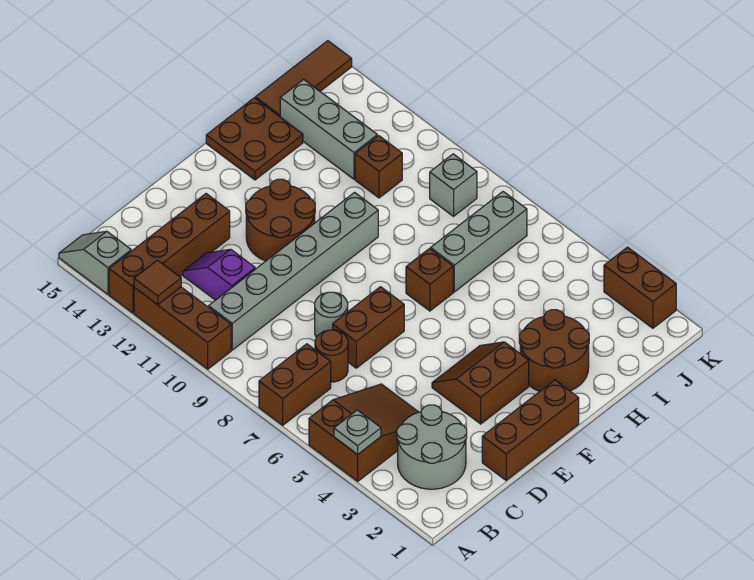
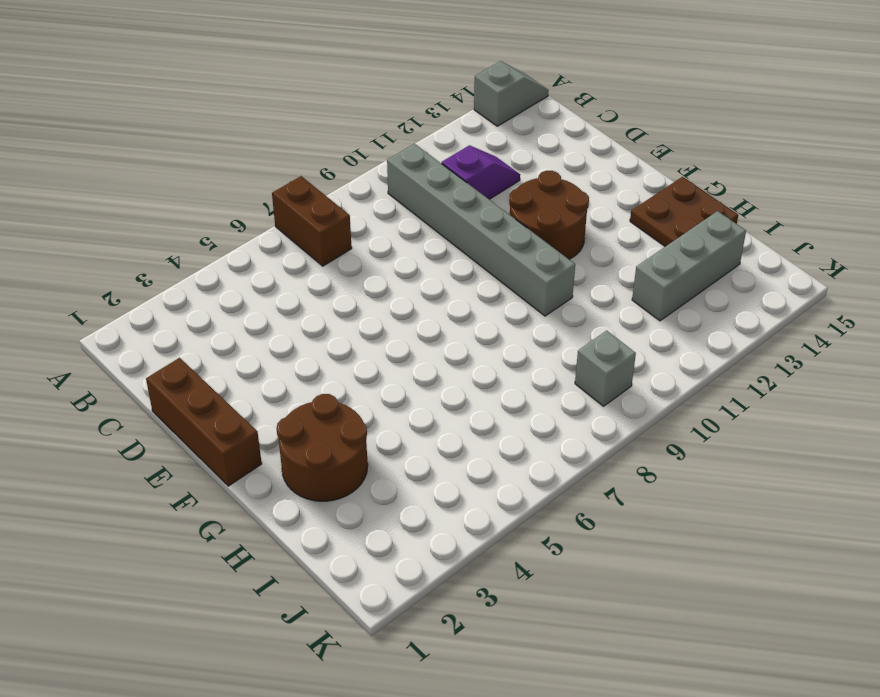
none -> brown 2x3 slope [309,384,418,481]
none -> brown 1x3 brick [134,287,231,369]
none -> brown 1x4 brick [109,194,230,313]

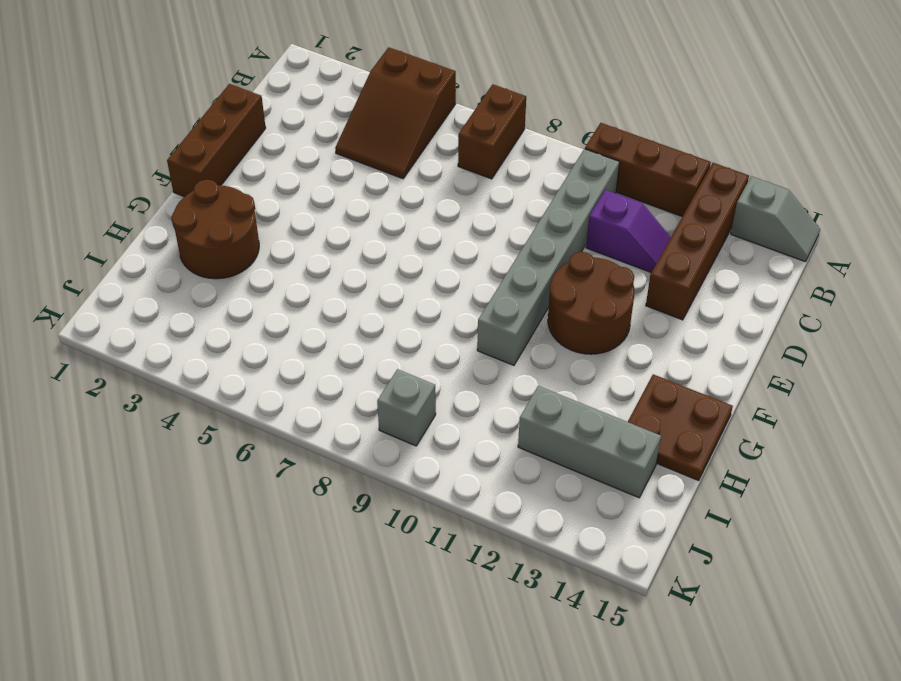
none -> grey 2x2 round brick [397,405,467,489]
none -> brown 1x1 round brick [315,330,348,382]
none -> brown 1x2 brick [333,287,404,368]

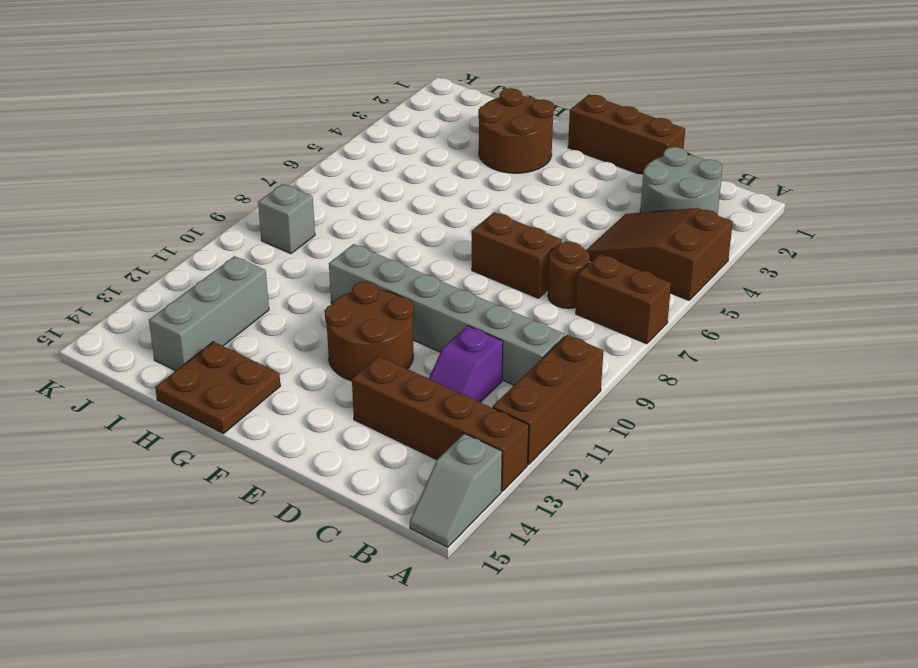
none -> grey 1x1 round brick [315,292,348,337]
none -> brown 2x2 slope [432,342,529,424]
none -> brown 1x1 brick [406,249,453,311]

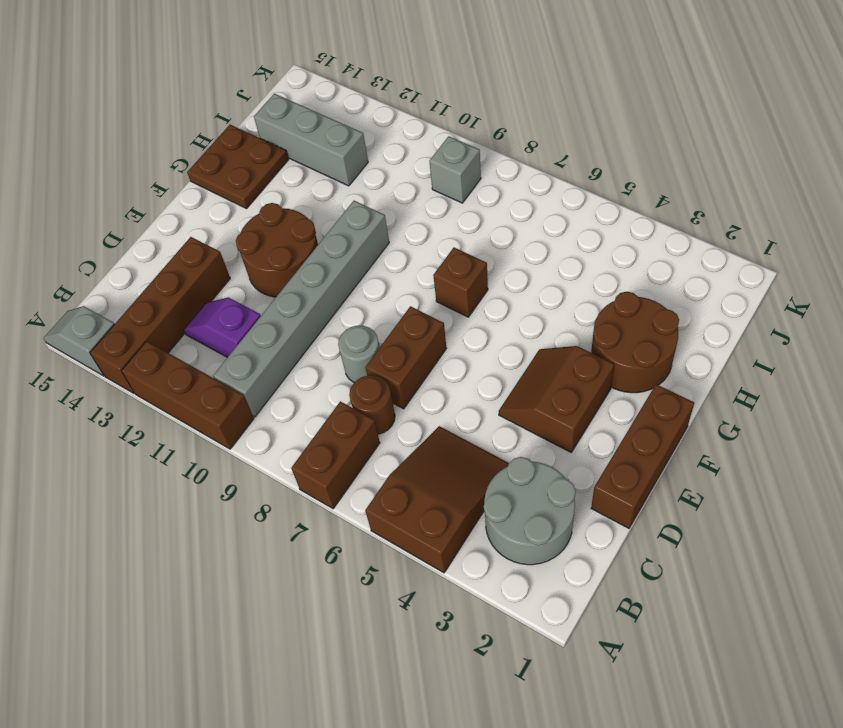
none -> grey 1x3 brick [431,192,527,292]
none -> brown 1x1 brick [355,136,402,198]
none -> brown 1x3 tile [255,41,352,117]

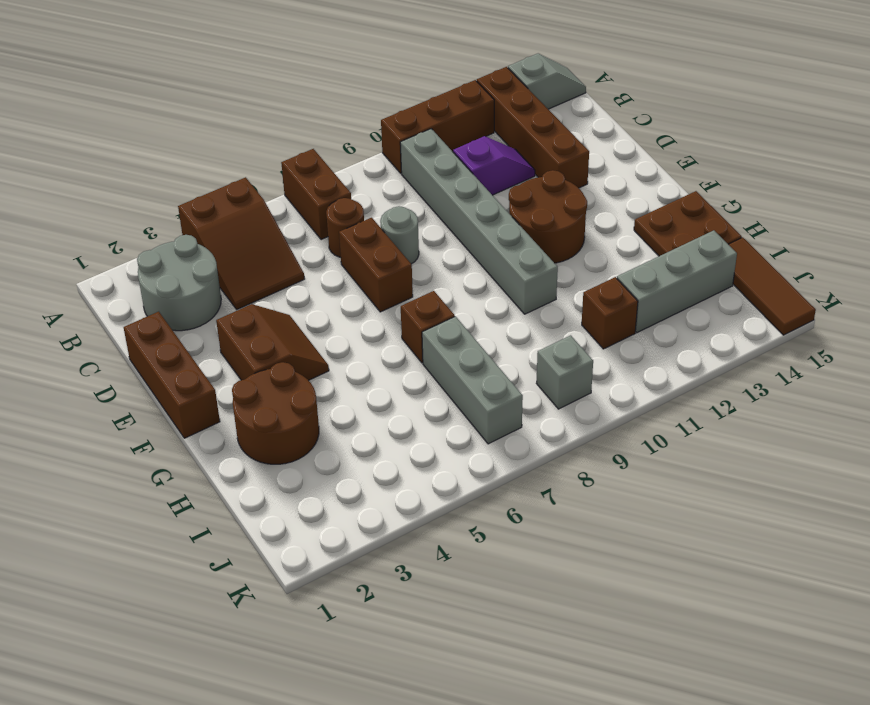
none -> brown 1x2 brick [604,247,676,328]
none -> grey 1x1 plate [334,410,381,454]
none -> brown 1x1 tile [134,260,181,305]

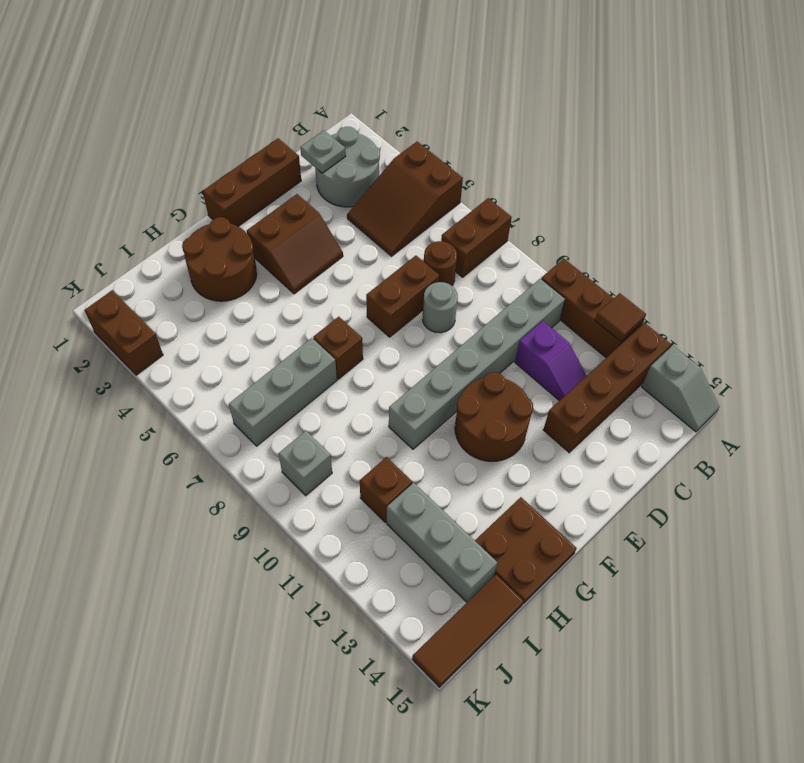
grey 1x1 plate [300,130,346,173] -> grey 1x1 plate moved to [334,410,381,454]

